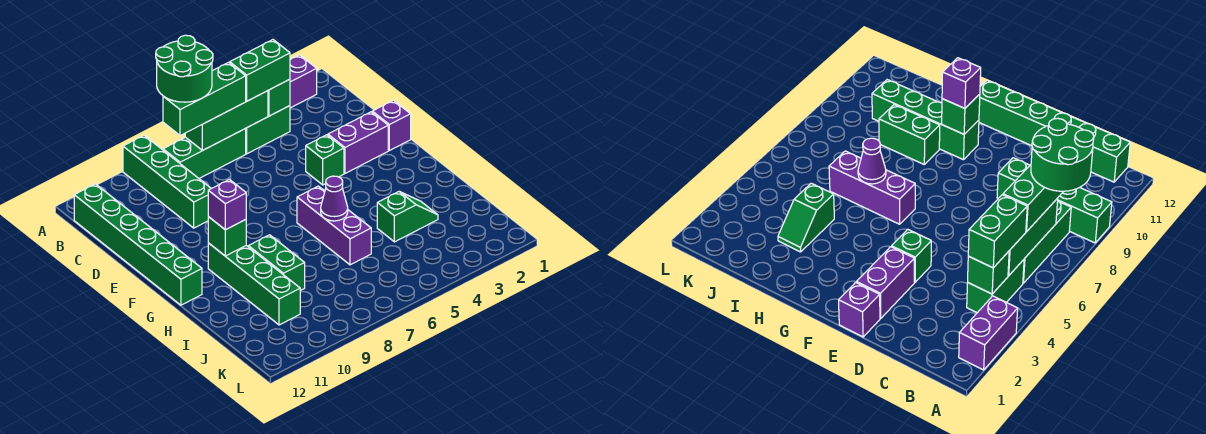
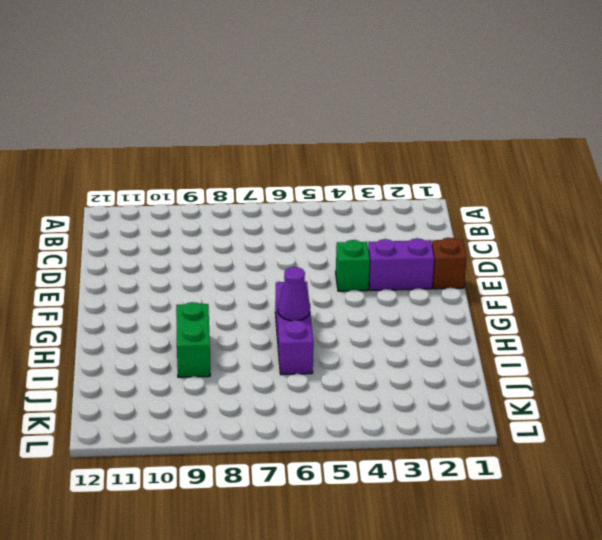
brown 1x1 brick [432,238,467,289] -> purple 1x1 brick [372,100,411,151]
none -> purple 1x2 brick [290,55,317,108]
none -> green 1x4 brick [123,135,211,228]
none -> green 1x2 brick [245,106,290,154]

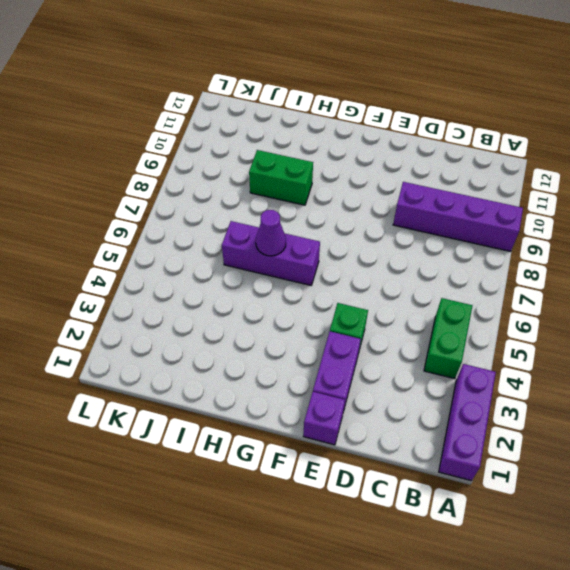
purple 1x3 brick [439,364,496,481] -> purple 1x2 brick [290,55,317,108]
purple 1x4 brick [393,182,523,251] -> green 1x4 brick [123,135,211,228]
none -> green 1x3 brick [163,129,246,178]
none -> green 1x6 brick [74,184,202,305]
none -> green 1x4 brick [208,243,300,325]

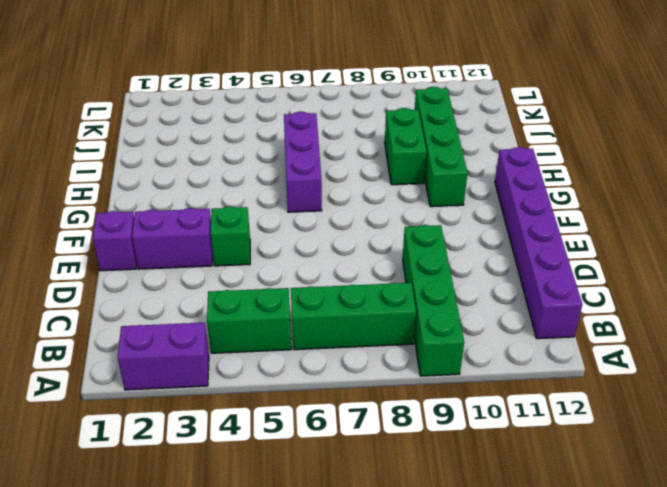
purple 1x6 brick [495,147,582,339] -> green 1x6 brick [74,184,202,305]
none -> green 1x2 slope [377,192,438,242]
none -> green 1x1 brick [268,79,290,116]
none -> green 1x3 brick [185,91,268,151]

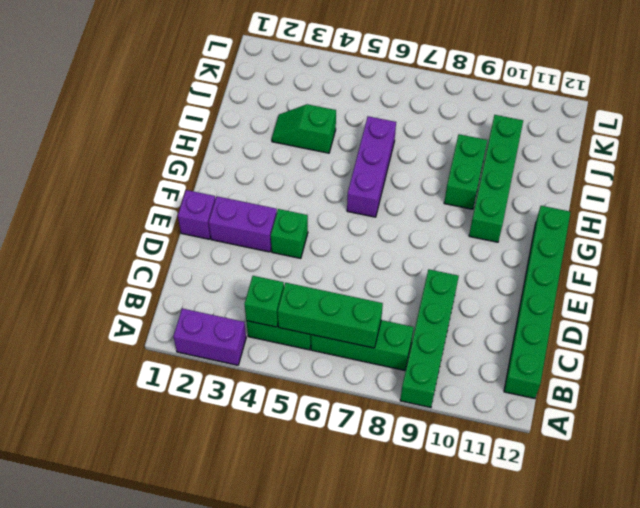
none -> green 1x1 brick [208,217,246,256]
none -> purple 1x1 cone [321,176,348,221]
none -> green 1x2 brick [230,40,290,101]

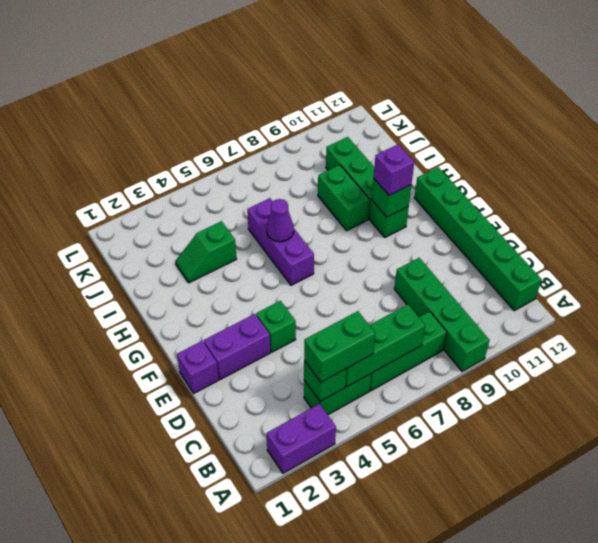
none -> green 1x3 brick [163,62,246,136]
none -> green 2x2 round brick [156,35,213,102]

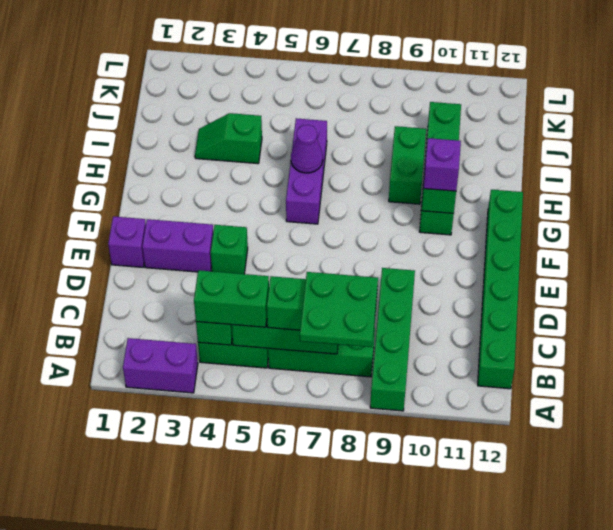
green 2x2 plate [300,272,378,347] -> green 2x2 round brick [156,35,213,102]

